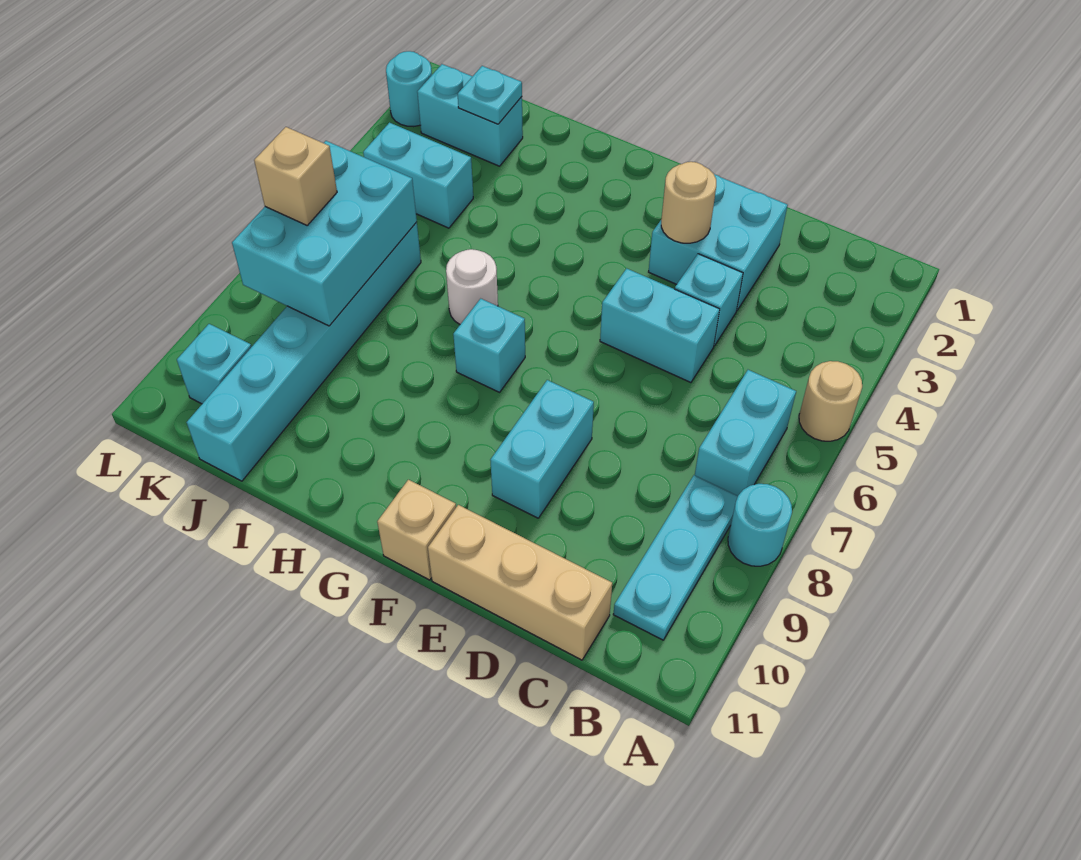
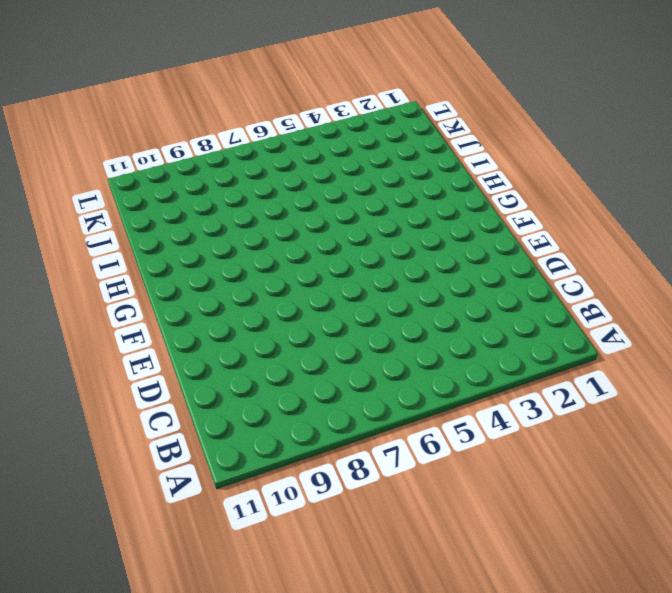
none -> tan 1x1 round brick [799,361,862,441]
none -> cyan 1x1 round brick [728,484,792,566]
none -> cyan 1x2 brick [695,370,796,496]

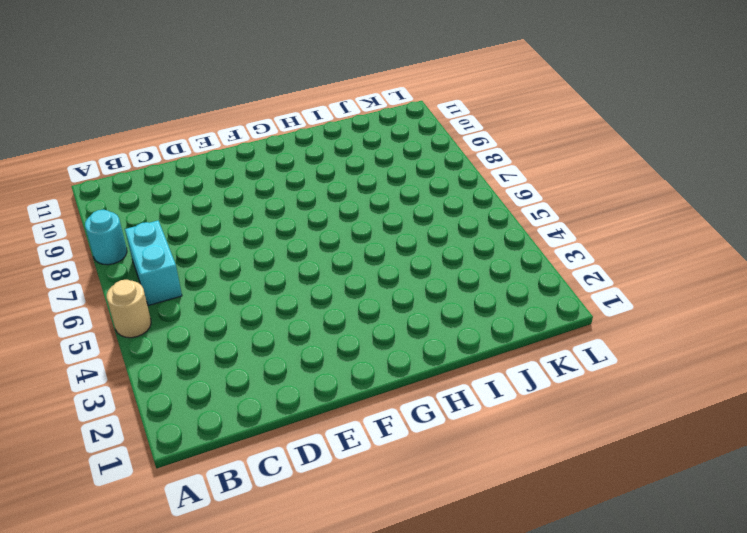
none -> cyan 1x3 plate [613,475,738,640]
none -> tan 1x3 brick [428,505,612,660]
none -> cyan 2x2 brick [649,174,788,310]

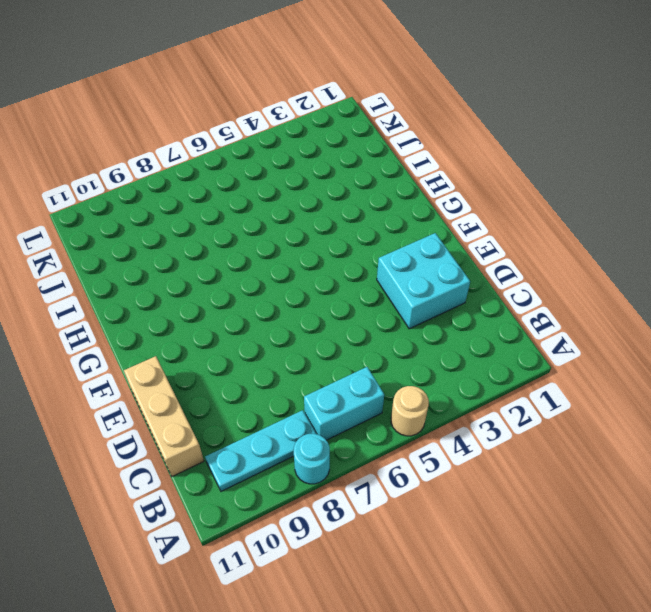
none -> cyan 1x1 brick [675,254,743,346]
none -> cyan 1x2 brick [600,268,720,383]
none -> cyan 1x2 brick [490,380,594,518]

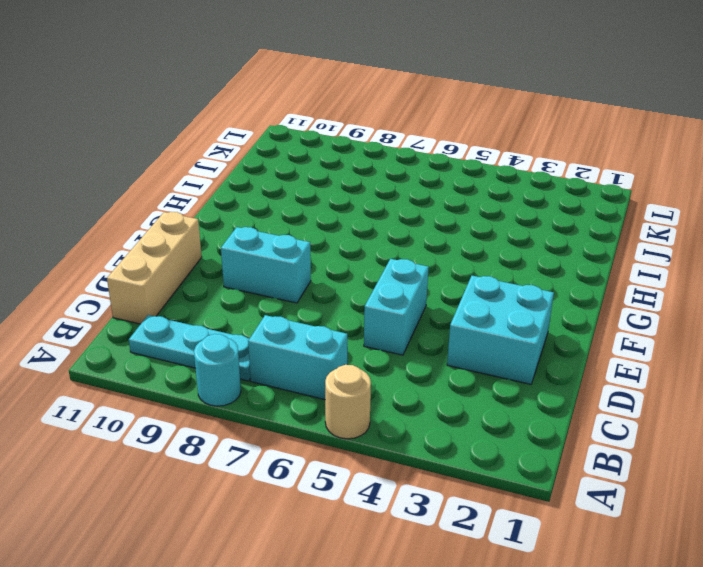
none -> cyan 1x1 brick [675,254,743,346]
none -> tan 1x1 brick [377,480,456,580]
none -> cyan 1x1 brick [453,299,525,392]

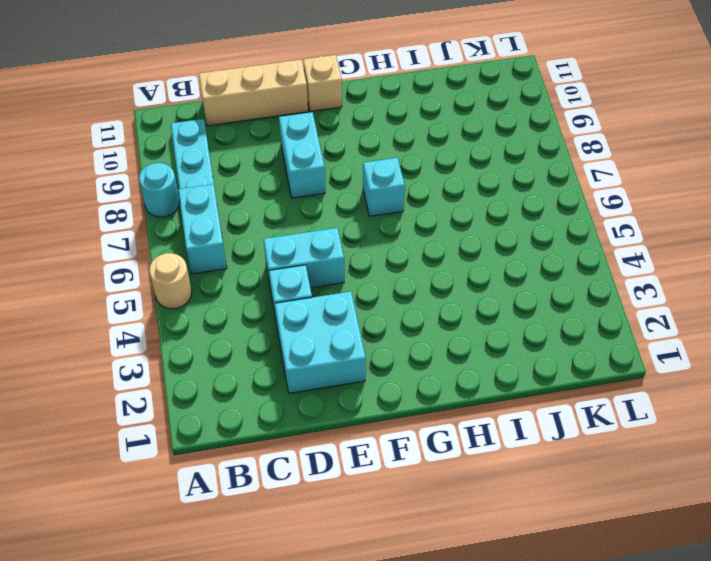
none -> white 1x1 round brick [446,249,498,324]
none -> cyan 1x2 brick [417,64,523,166]
none -> cyan 1x2 brick [363,123,473,228]

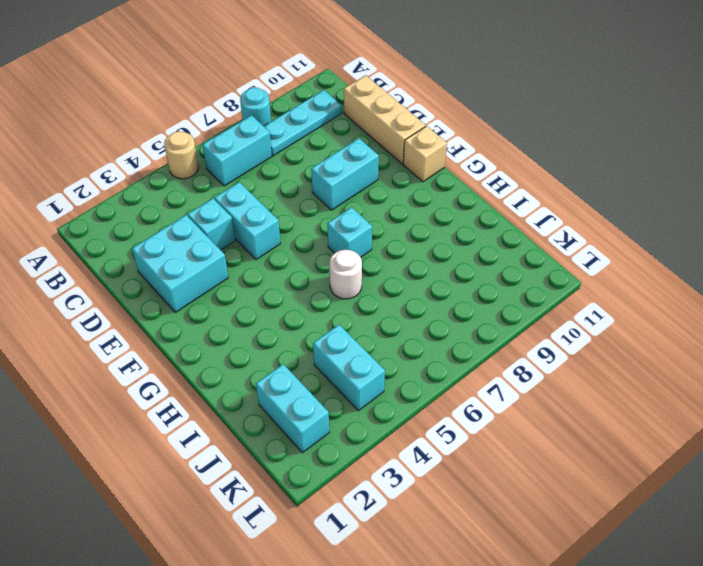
none -> cyan 1x6 brick [187,222,421,481]
none -> cyan 1x1 brick [177,324,252,404]
none -> cyan 1x1 round brick [386,51,432,127]

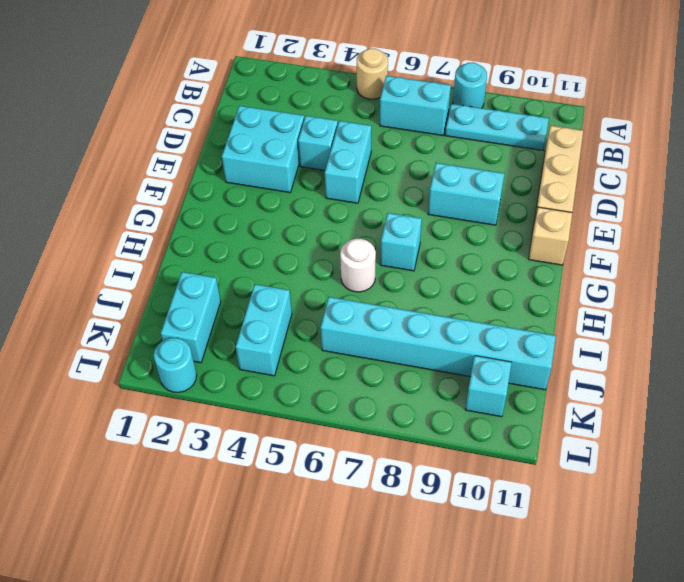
none -> tan 1x1 round brick [661,162,716,243]
none -> cyan 1x1 plate [458,66,522,124]
none -> cyan 2x3 brick [232,141,417,326]

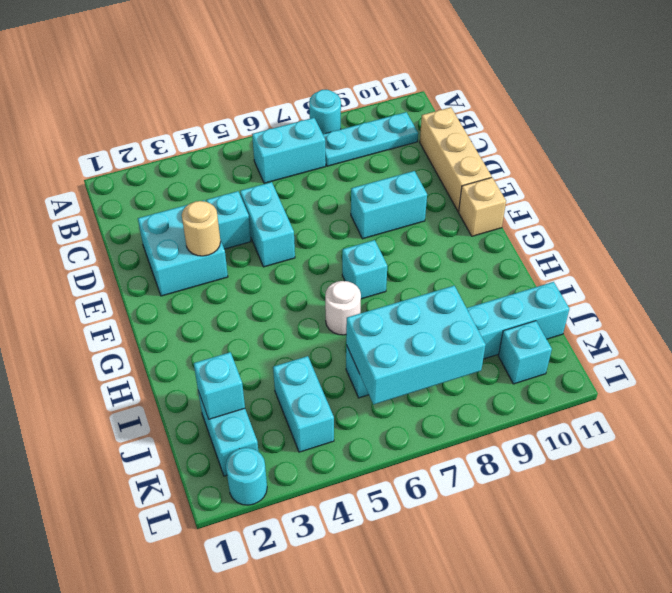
cyan 1x1 brick [194,352,245,419] -> cyan 1x1 plate [458,66,522,124]
none -> tan 1x1 round brick [799,361,862,441]
none -> tan 1x1 brick [254,127,337,225]

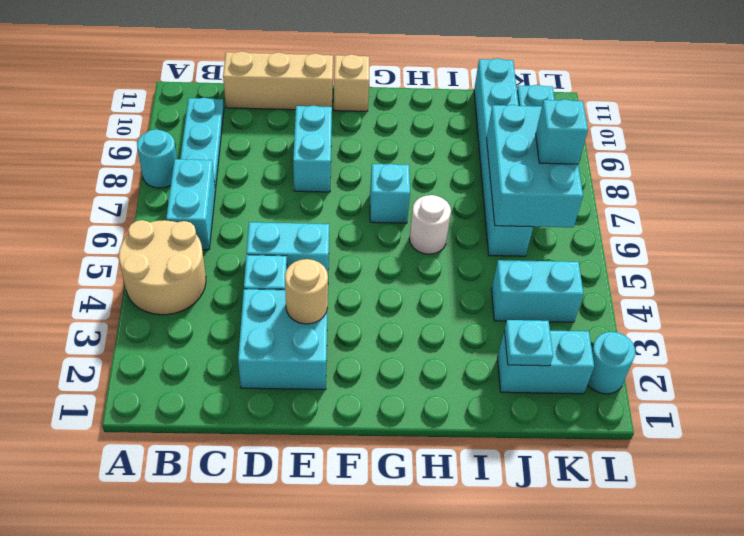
tan 2x2 round brick [119,220,206,315] -> tan 1x1 round brick [799,361,862,441]
cyan 1x1 brick [536,99,588,164] -> tan 1x1 brick [254,127,337,225]

